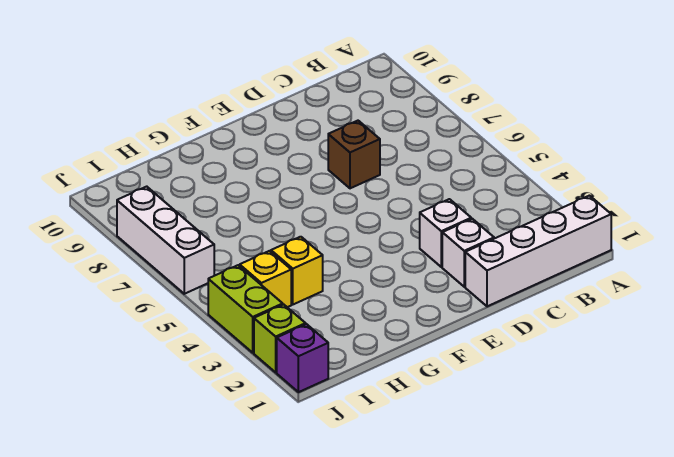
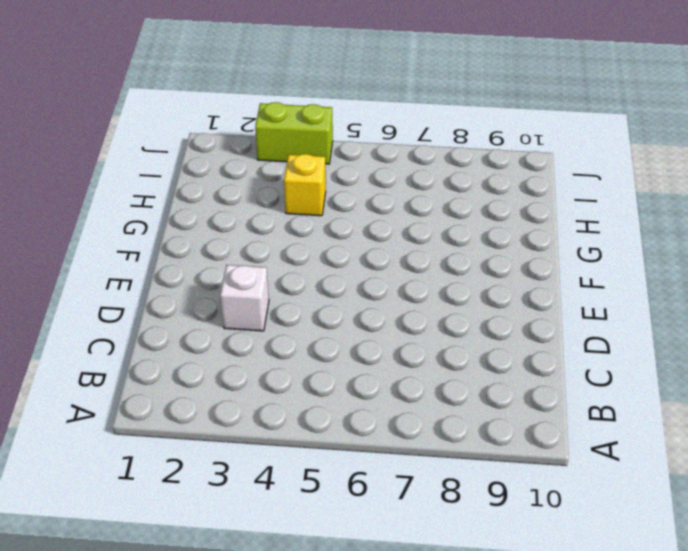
none -> white 1x4 brick [465,196,611,306]
none -> white 1x1 brick [442,219,494,287]

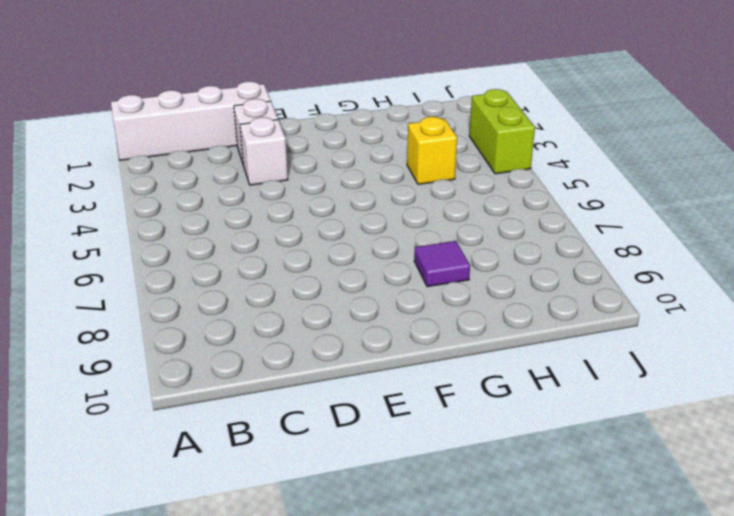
purple 1x1 tile [414,241,470,287] -> none
none -> brown 1x1 brick [328,121,380,188]
none -> yellow 1x1 brick [240,251,291,307]

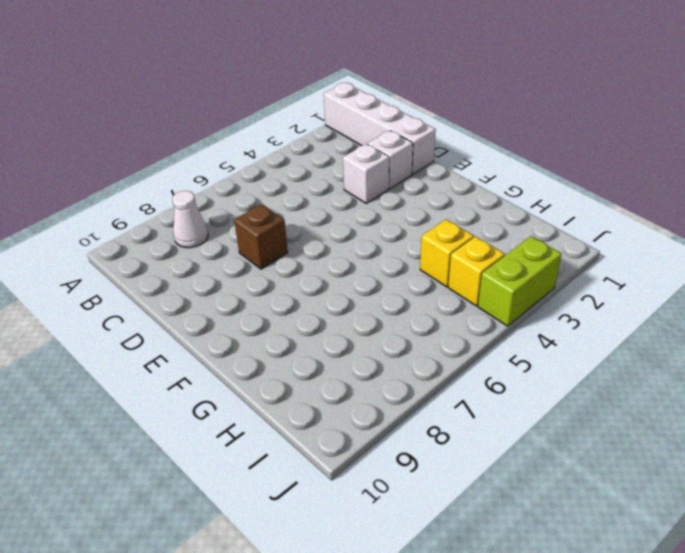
white 1x1 cone [172,191,208,248] -> none
none -> purple 1x1 brick [277,324,328,392]
none -> lime 1x1 brick [254,305,306,372]

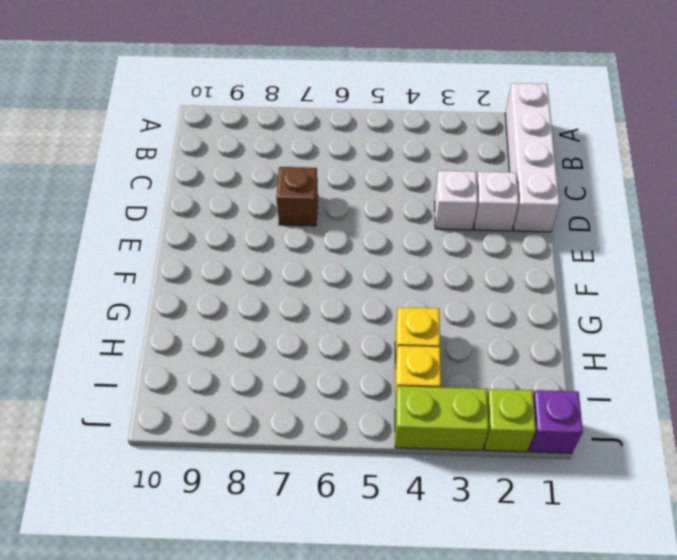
none -> white 1x3 brick [117,187,214,294]

